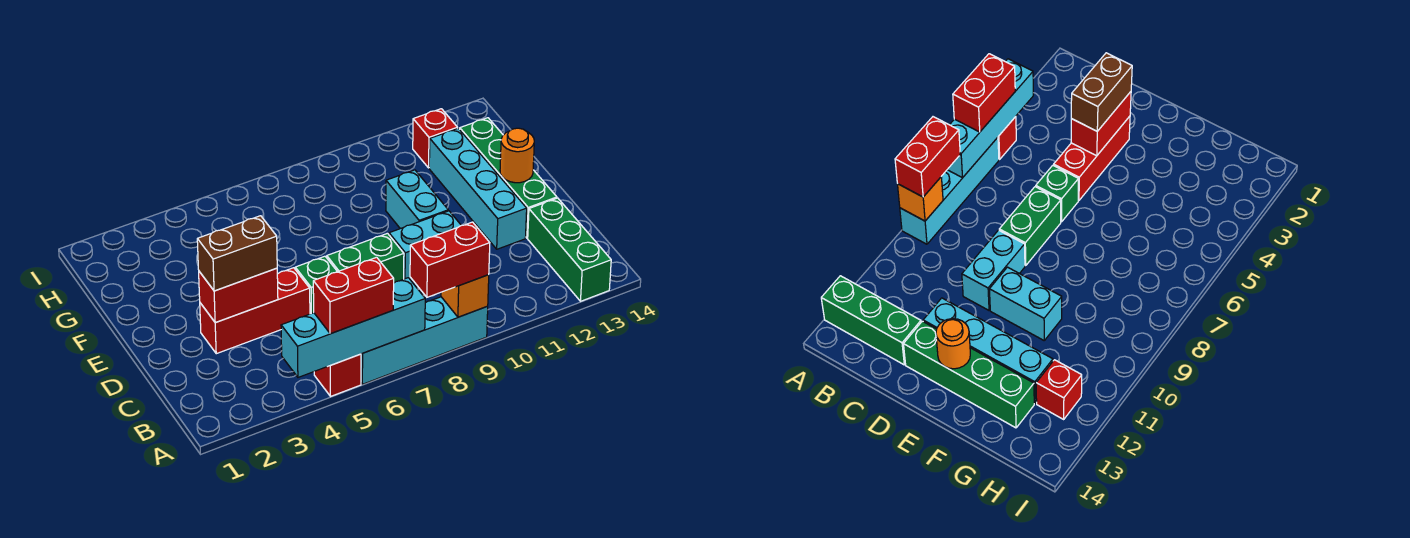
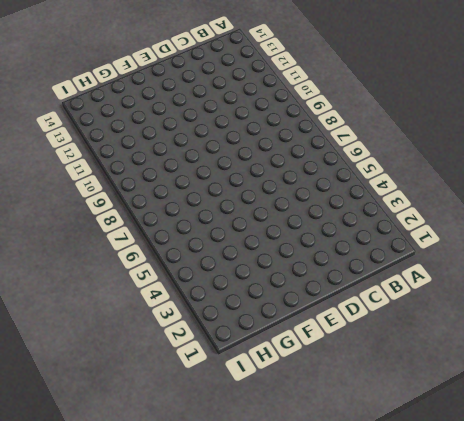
none -> red 1x1 brick [314,354,361,396]
none -> cyan 1x4 brick [361,297,488,384]
none -> green 1x3 brick [528,198,611,301]

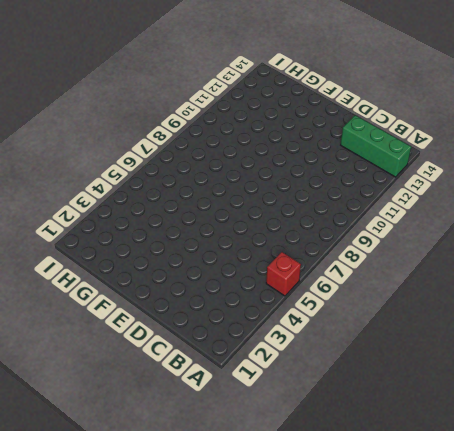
none -> cyan 1x4 brick [361,297,488,384]
none -> red 1x3 brick [200,268,310,354]
none -> green 1x1 brick [295,256,337,314]

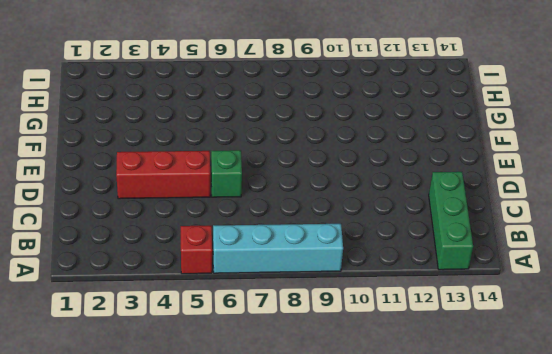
none -> green 1x2 brick [327,233,404,283]
none -> cyan 1x2 brick [389,211,461,281]
none -> cyan 1x4 brick [429,128,527,249]

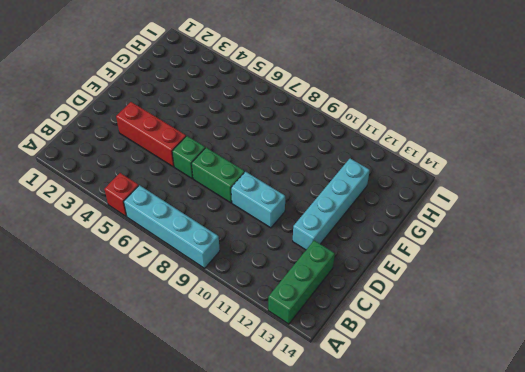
none -> green 1x4 brick [460,118,557,238]
none -> cyan 1x2 brick [386,170,448,229]
none -> red 1x1 brick [413,109,458,168]

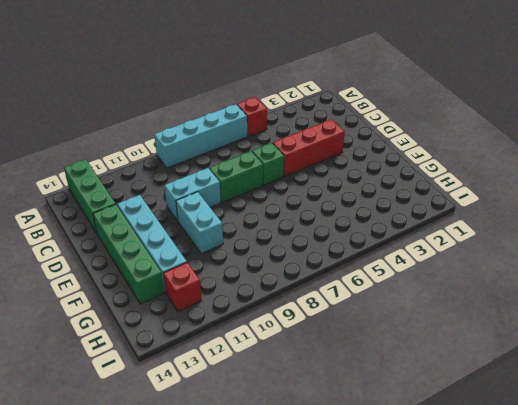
none -> cyan 1x4 brick [281,278,425,377]
none -> orange 1x1 brick [441,275,489,317]
none -> red 1x2 brick [199,268,278,323]

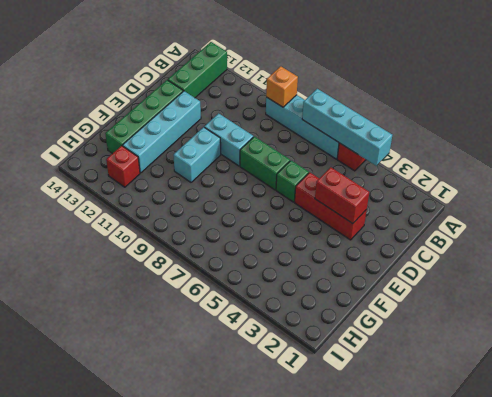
none -> orange 1x1 round brick [500,128,534,183]
none -> red 1x2 brick [313,257,394,334]
none -> red 1x2 brick [410,222,490,297]

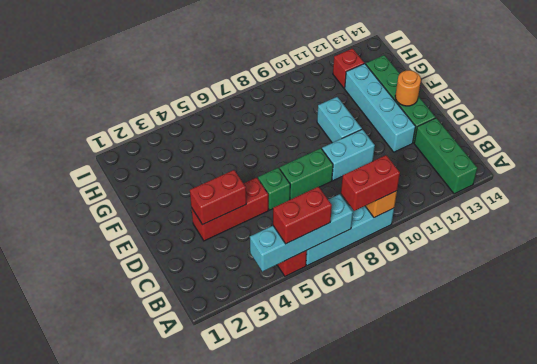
none -> brown 1x2 brick [197,216,277,291]

